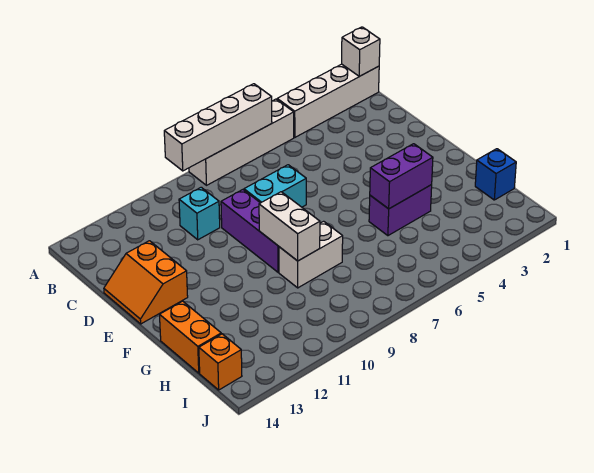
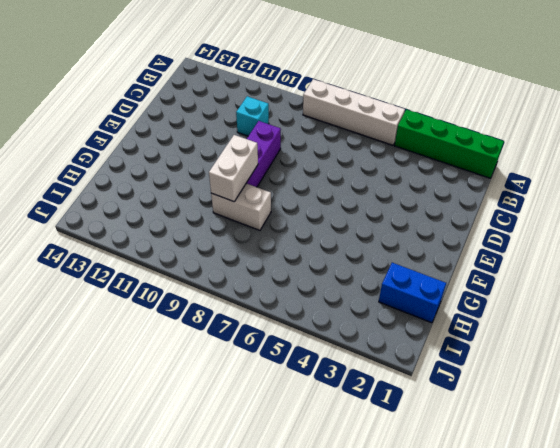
green 1x4 brick [394,110,504,178] -> white 1x4 brick [277,64,379,137]
blue 1x2 brick [379,263,446,323] -> blue 1x1 brick [475,149,516,200]
none -> cyan 1x2 brick [244,165,306,207]
none -> orange 2x2 slope [104,241,188,324]
none -> purple 1x2 brick [369,185,432,236]

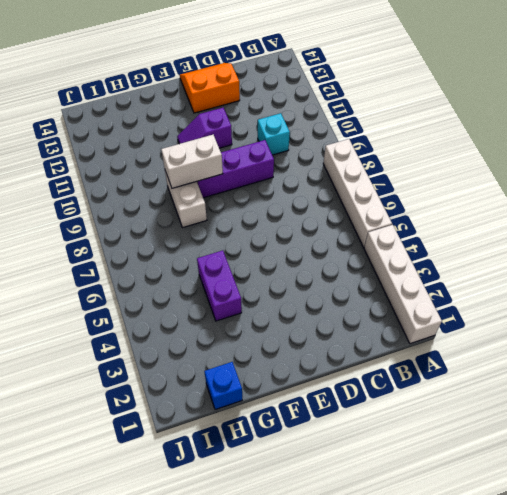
purple 1x2 slope [177,108,232,148] -> none
none -> cyan 1x2 brick [244,165,306,207]
none -> orange 1x2 brick [160,301,221,373]
none -> orange 1x1 brick [199,334,242,390]

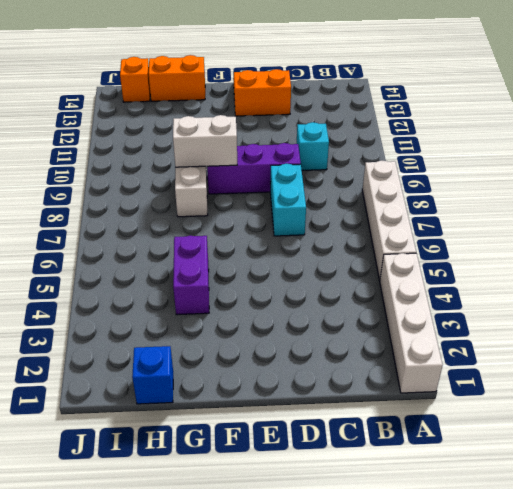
none -> white 1x1 brick [342,27,380,76]
none -> white 1x4 brick [164,84,272,171]
none -> purple 1x2 brick [370,144,433,209]

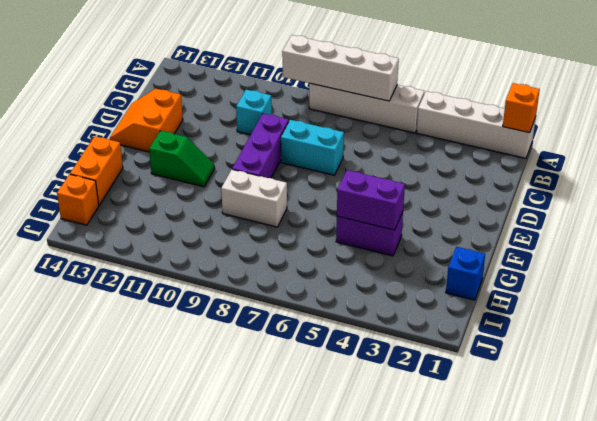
orange 1x1 brick [503,83,540,133] -> white 1x1 brick [342,27,380,76]
green 1x2 slope [149,131,215,187] -> none
none -> white 1x2 brick [259,192,320,261]

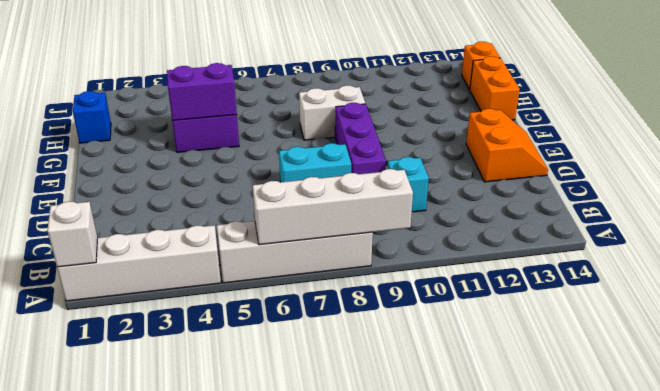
none -> white 1x2 brick [259,192,320,261]

